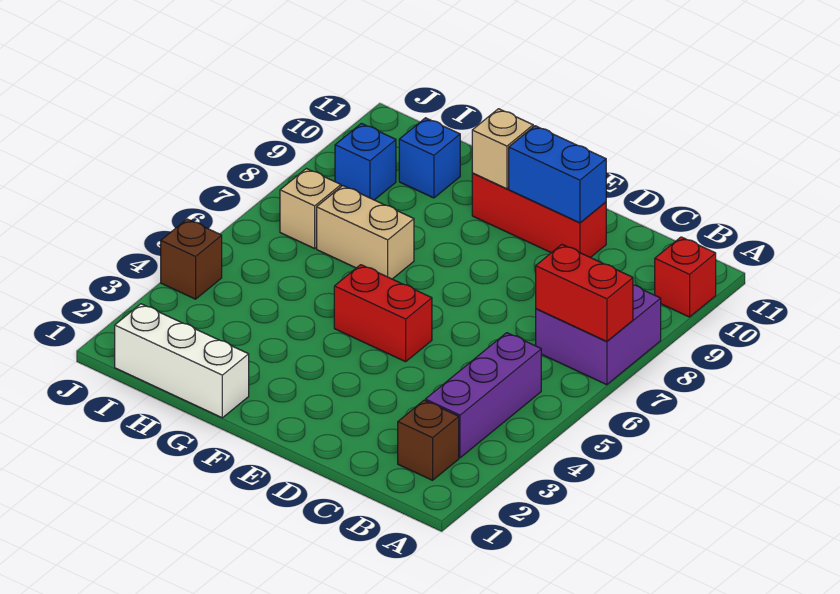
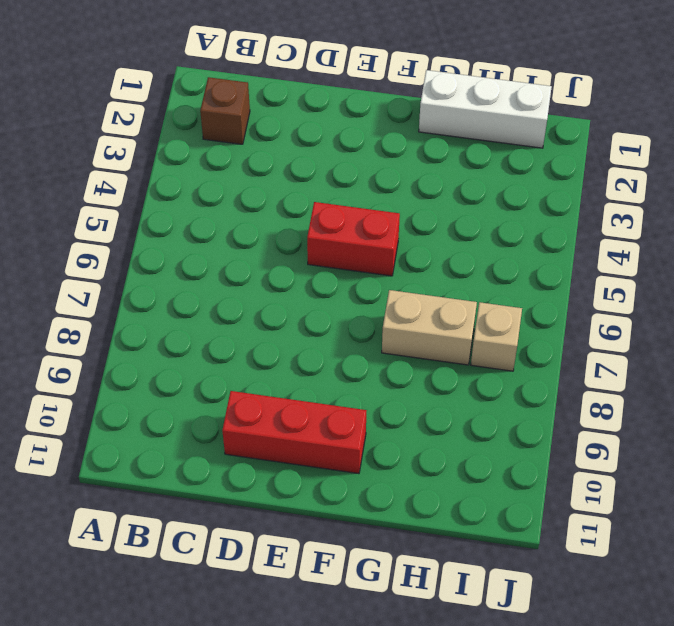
none -> purple 2x2 brick [536,285,661,385]
none -> red 1x1 brick [655,237,716,317]
none -> purple 1x3 brick [425,333,541,458]

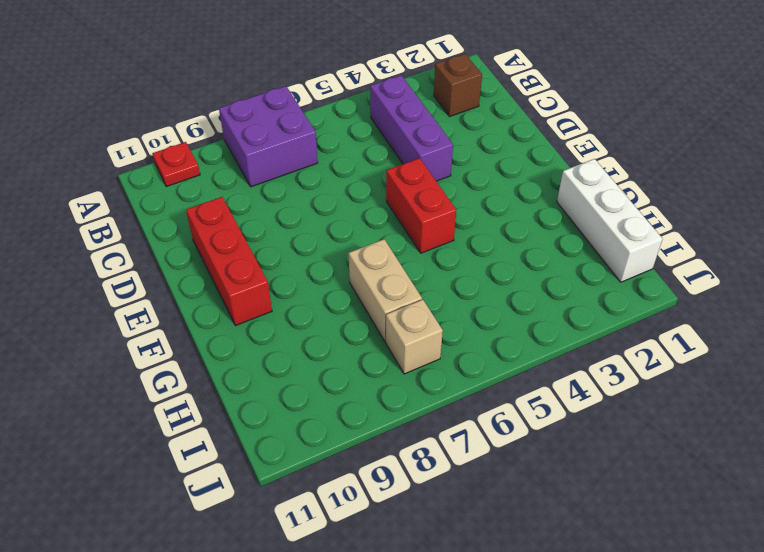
red 1x1 plate [152,142,200,187] -> red 1x1 brick [655,237,716,317]
purple 1x3 brick [370,75,453,181] -> purple 1x3 brick turned to [425,333,541,458]
none -> blue 1x1 brick [399,118,460,198]
none -> blue 1x1 brick [335,123,396,200]
none -> brown 1x1 brick [161,219,222,299]

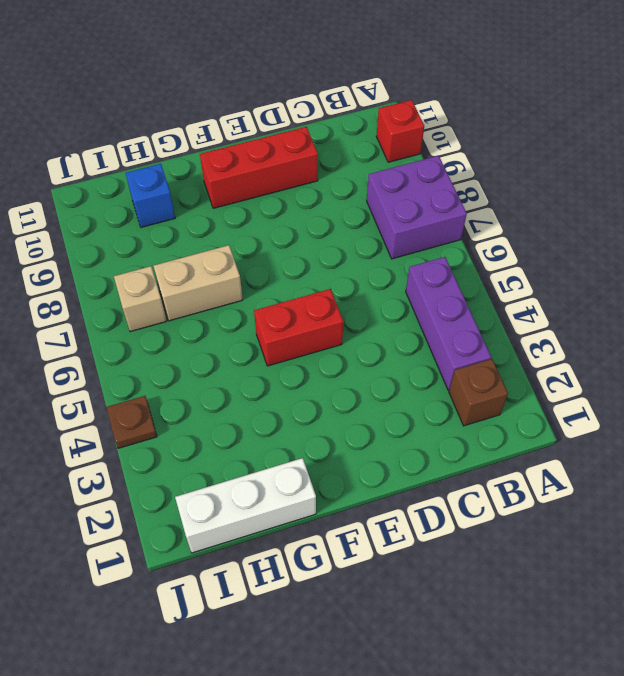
brown 1x1 plate [107,396,157,448] -> brown 1x1 brick [161,219,222,299]
none -> blue 1x1 brick [335,123,396,200]
none -> red 1x2 brick [536,245,633,341]
none -> blue 1x2 brick [509,126,606,223]

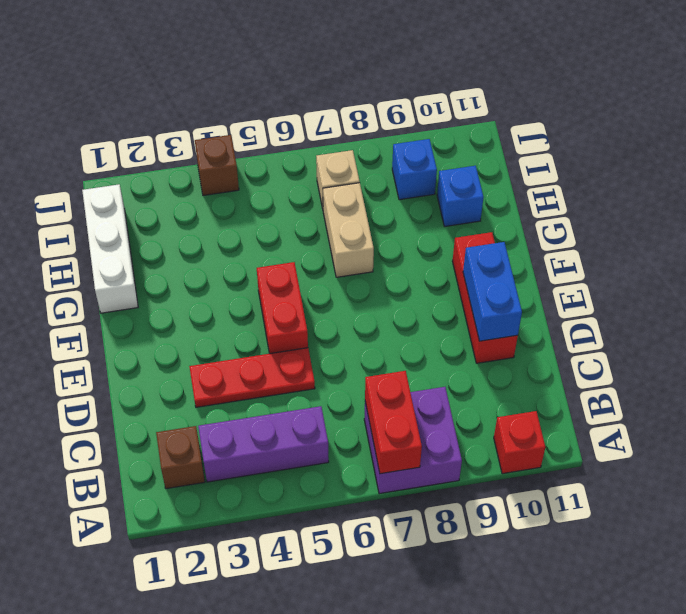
red 1x3 plate [189,348,315,407] -> none
none -> tan 1x1 brick [472,109,533,189]

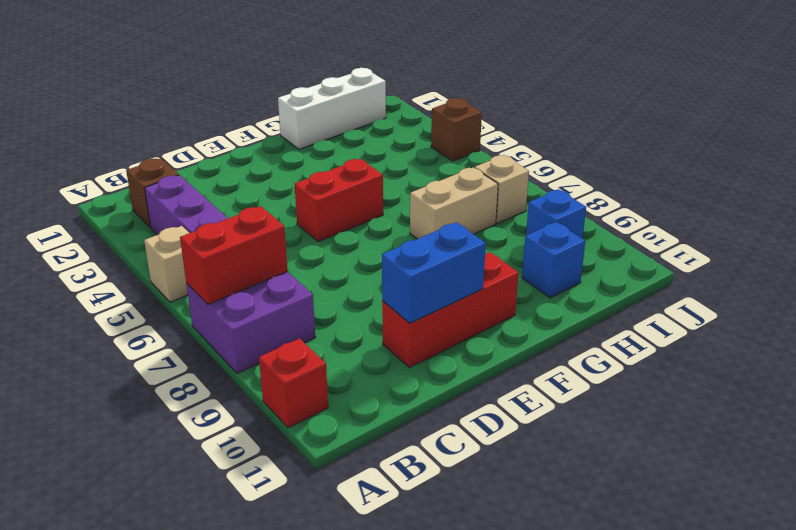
tan 1x1 brick [144,226,189,302] -> tan 1x1 brick moved to [472,109,533,189]

